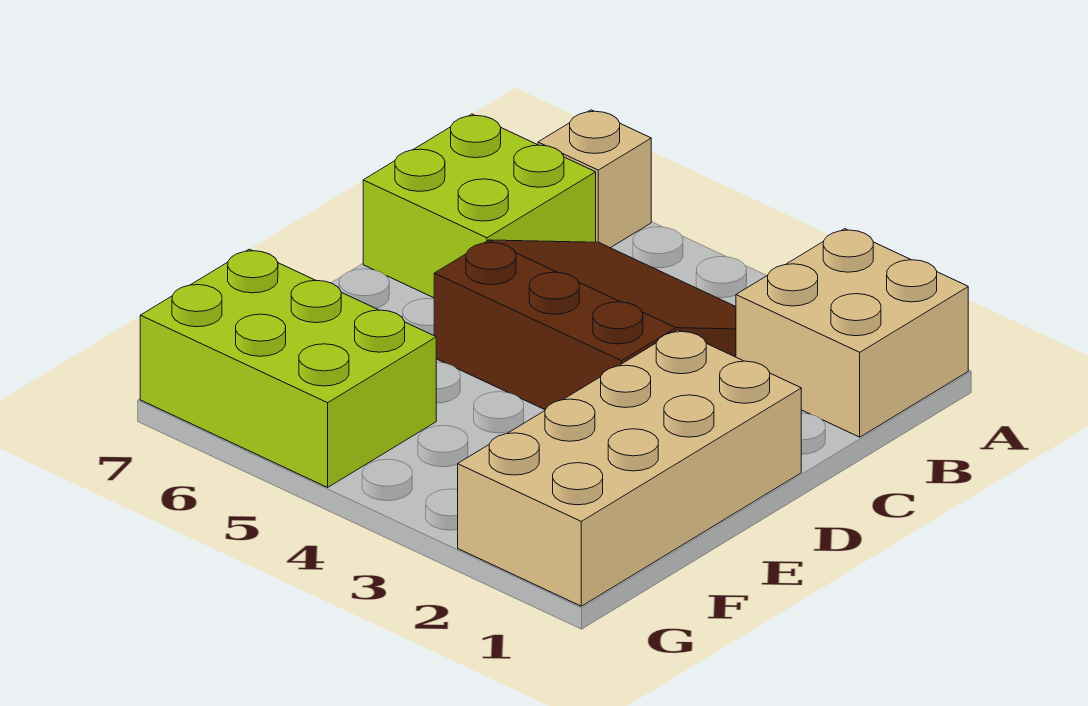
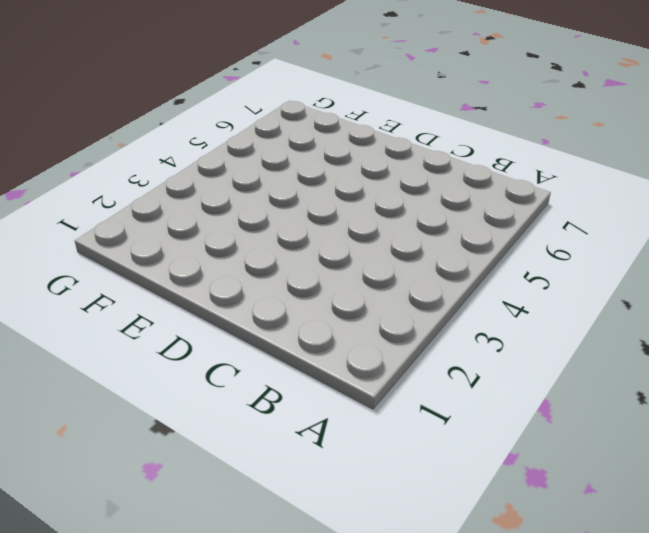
none -> tan 2x2 brick [736,229,968,437]
none -> tan 1x1 brick [538,110,651,248]

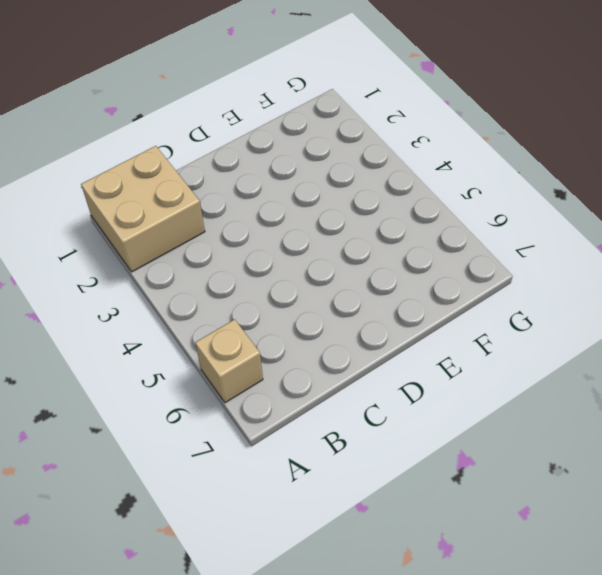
none -> brown 3x3 slope [434,240,736,410]
none -> lime 2x2 brick [363,114,596,298]

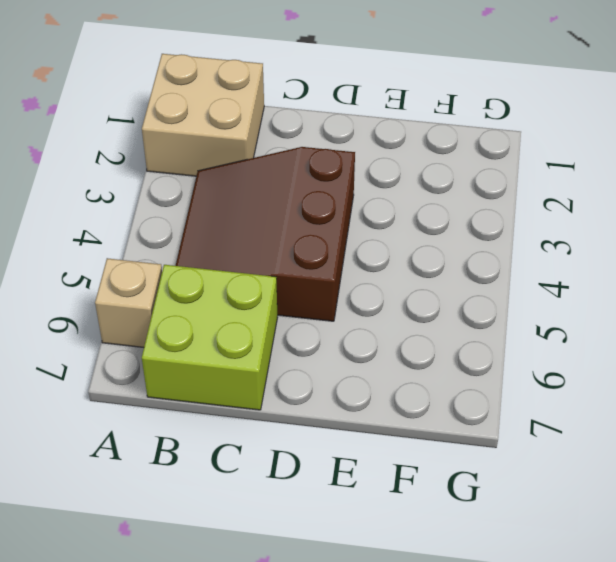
none -> tan 2x4 brick [458,330,801,606]
none -> lime 2x3 brick [140,249,436,487]

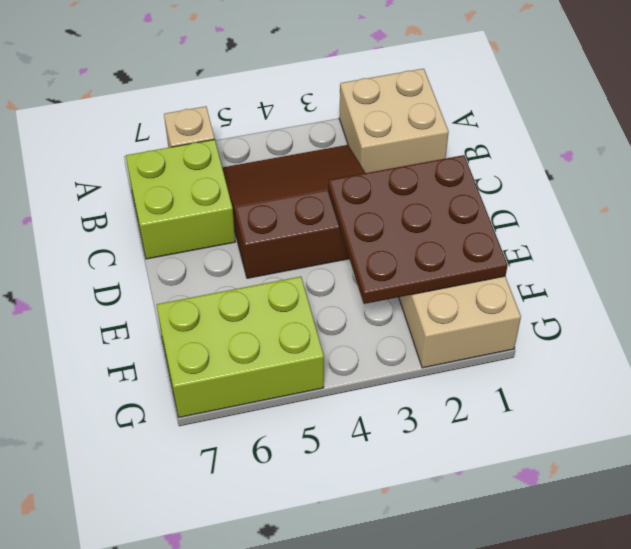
brown 3x3 plate [328,155,508,304] -> none

